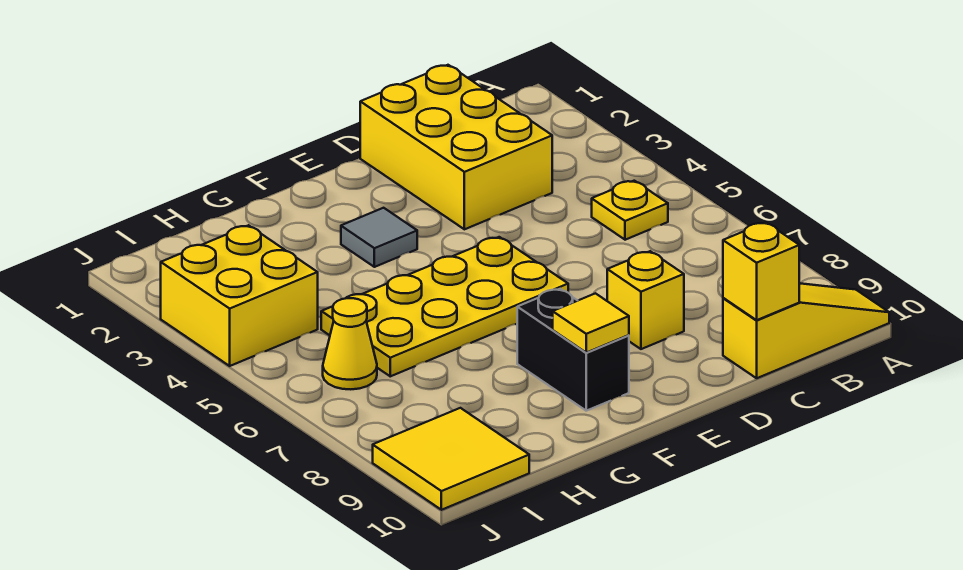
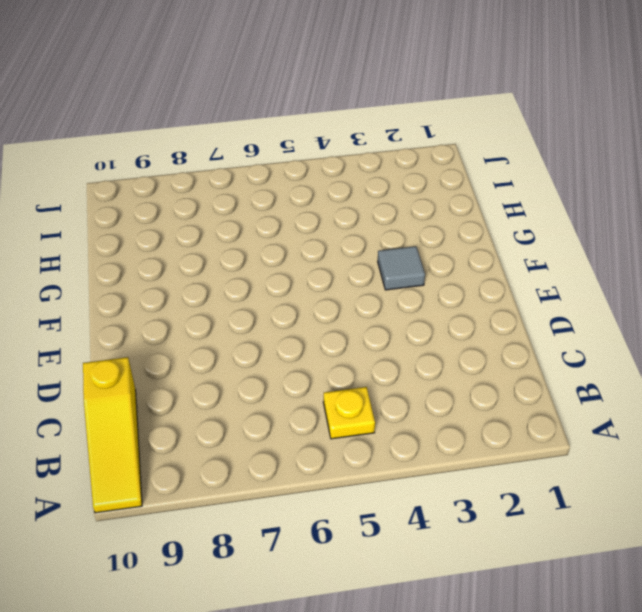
none -> yellow 2x3 brick [360,65,552,229]
none -> yellow 1x1 brick [607,251,684,349]
none -> yellow 2x4 plate [321,237,568,376]

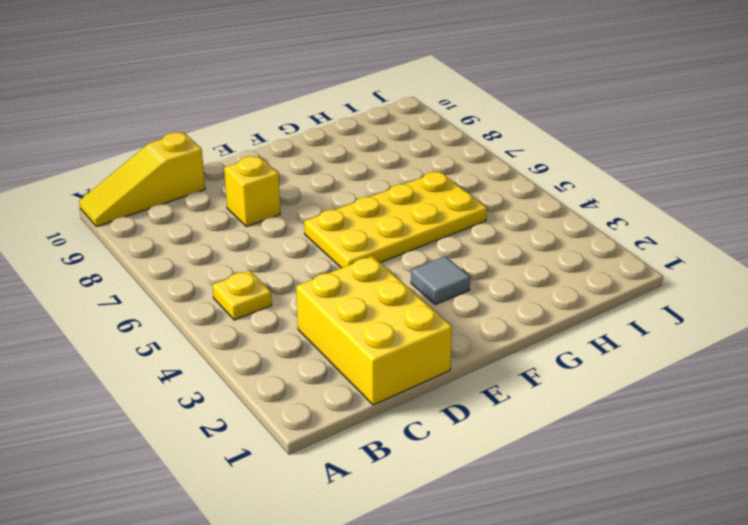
none -> black 1x2 brick [517,289,629,411]
none -> yellow 2x2 brick [161,225,318,366]
none -> yellow 1x1 cone [323,298,377,389]

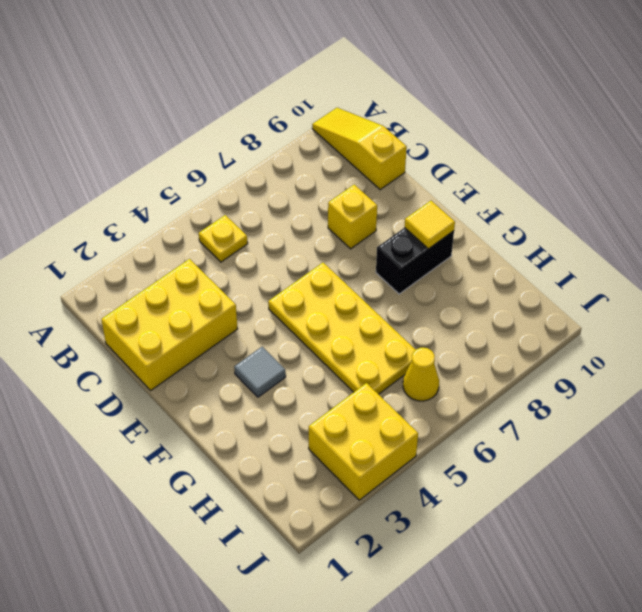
none -> yellow 2x2 tile [373,408,529,510]
none -> yellow 1x1 brick [723,222,799,320]

